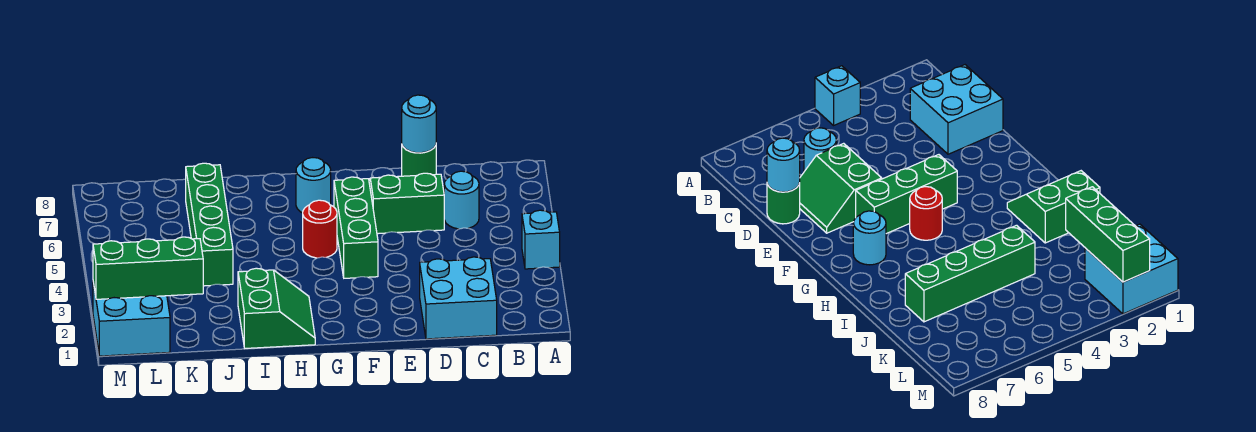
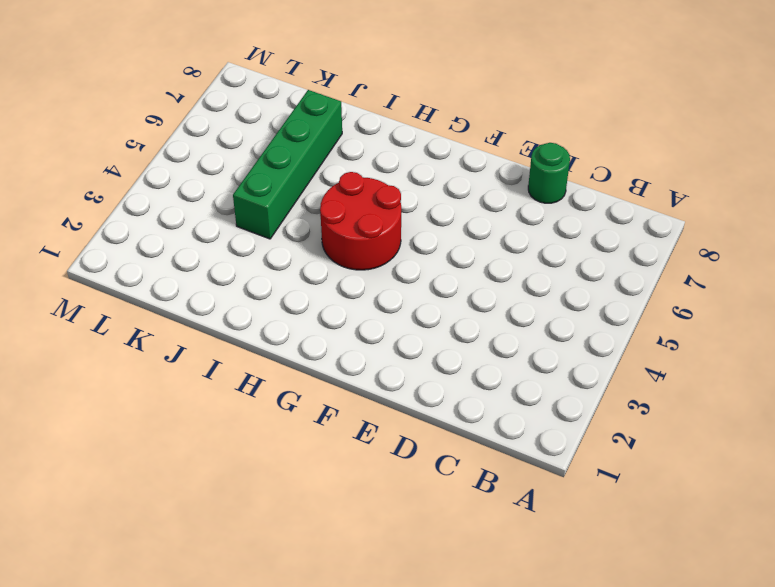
red 2x2 round brick [320,172,401,270] -> red 1x1 round brick [303,200,337,258]
none -> cyan 1x1 brick [522,210,560,269]
none -> cyan 2x2 brick [420,257,497,339]
none -> cyan 1x1 round brick [444,171,479,229]

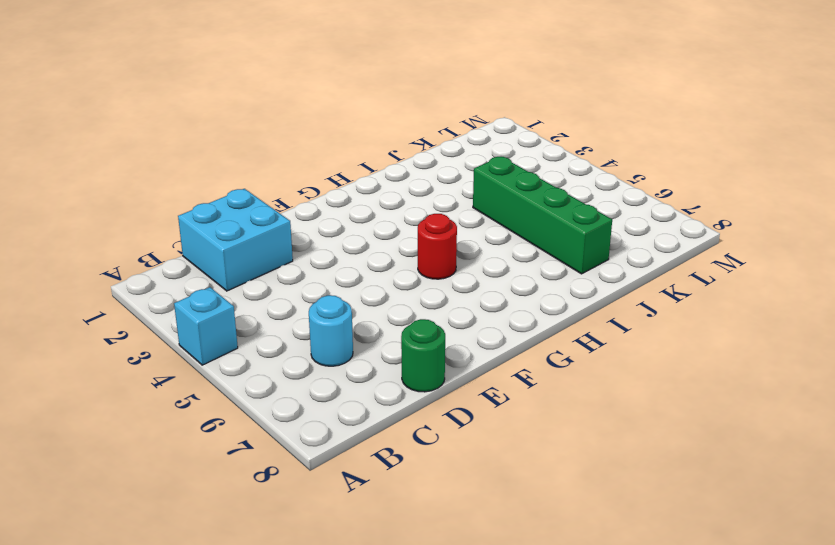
none -> green 2x2 slope [369,173,444,234]
none -> green 1x3 brick [334,177,378,278]
none -> cyan 1x1 round brick [296,158,331,213]

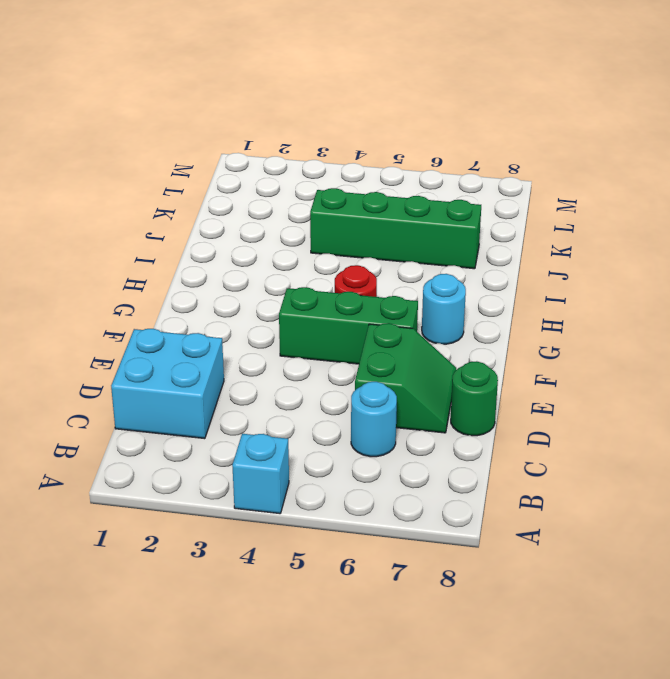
none -> green 2x2 slope [238,268,315,348]
none -> cyan 2x2 brick [93,282,170,356]
none -> cyan 1x1 round brick [402,95,436,153]

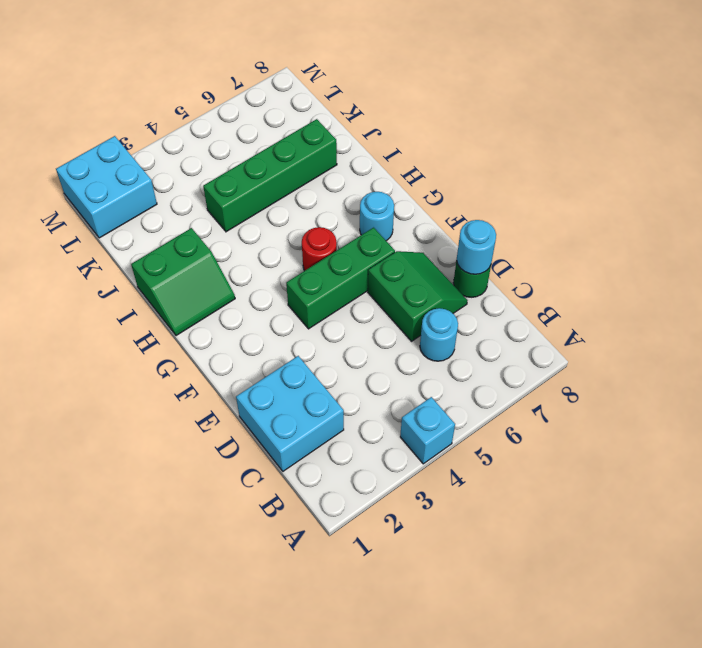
none -> green 1x3 brick [93,237,203,299]

